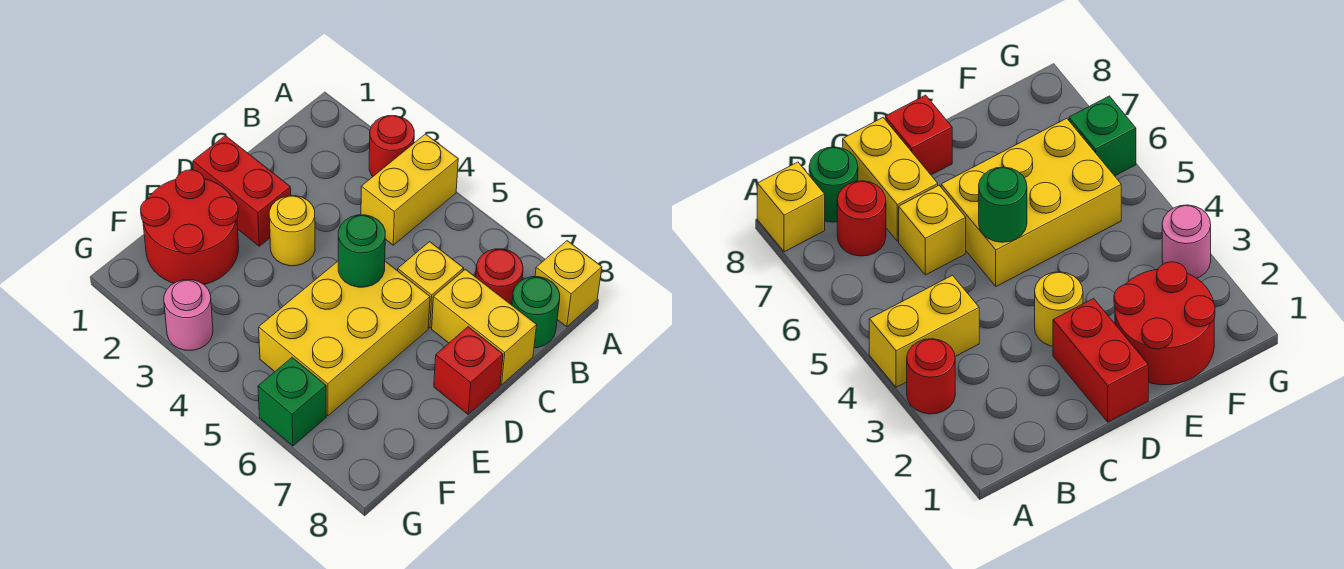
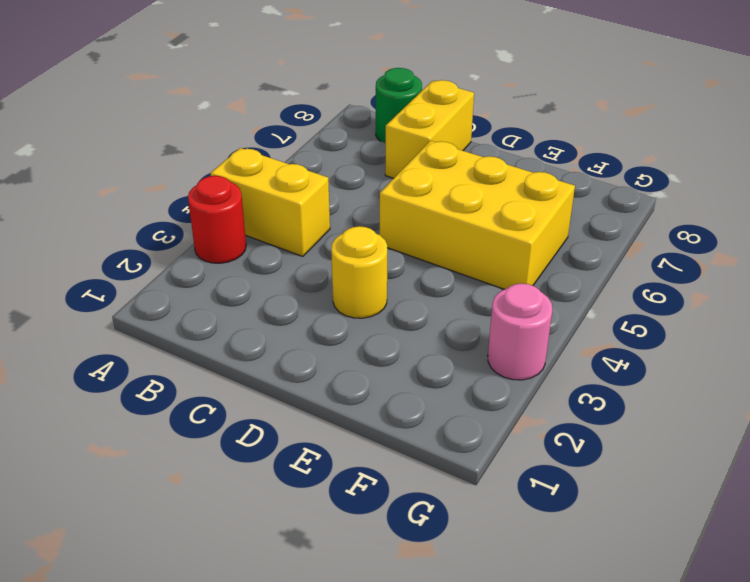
none -> yellow 1x1 brick [535,241,602,327]
none -> red 1x1 round brick [476,249,523,305]
none -> yellow 1x1 brick [398,242,464,328]

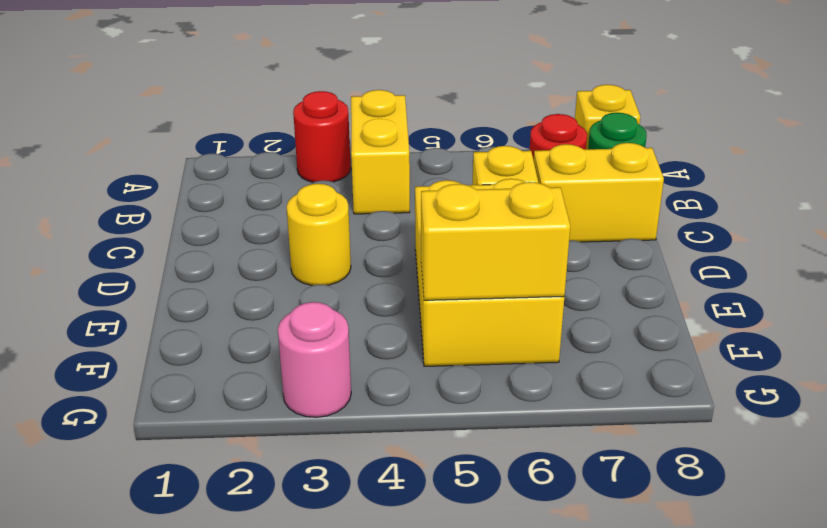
yellow 1x2 brick [421,182,570,300] -> none
none -> red 1x2 brick [193,136,291,246]
none -> red 1x1 brick [434,327,503,414]
none -> red 2x2 round brick [141,170,239,284]

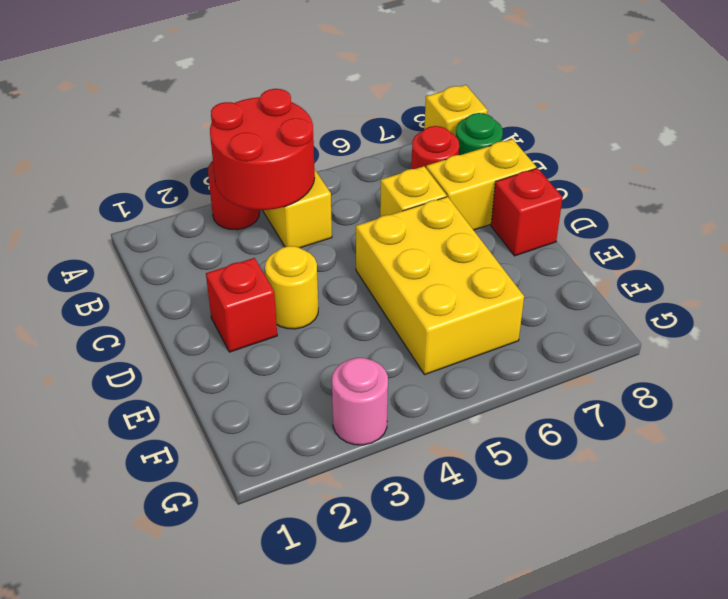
red 2x2 round brick [210,89,315,210] -> red 2x2 round brick moved to [141,170,239,284]
red 1x1 brick [206,258,277,352] -> red 1x2 brick [193,136,291,246]
none -> green 1x1 brick [258,358,326,446]
none -> green 1x1 round brick [338,215,385,287]

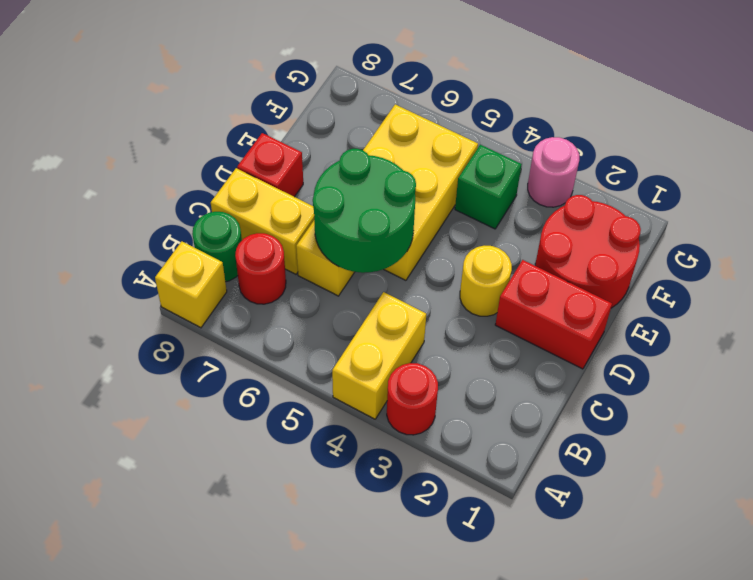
green 2x2 round brick [313,149,416,273] -> green 1x1 round brick [338,215,385,287]
green 1x1 brick [455,145,522,229] -> green 1x1 brick moved to [258,358,326,446]

